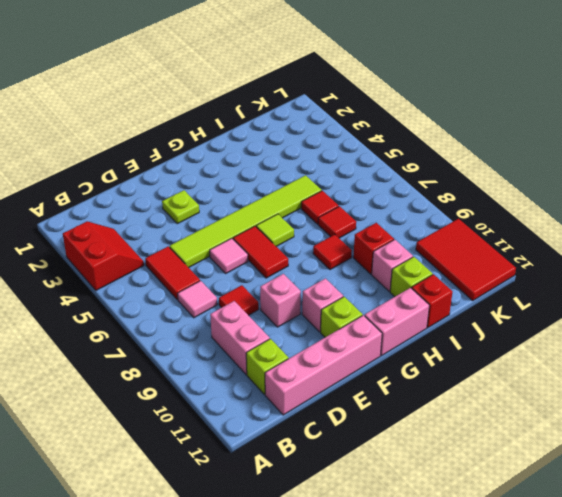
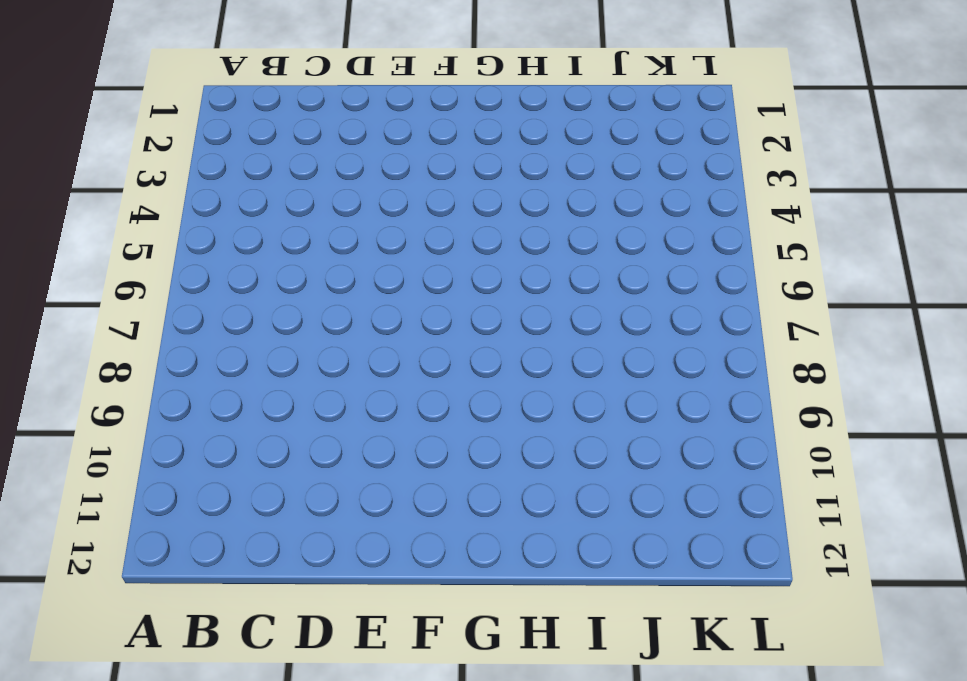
none -> red 2x2 slope [63,222,144,290]
none -> red 1x2 tile [145,246,200,300]
none -> pink 1x1 tile [177,281,217,318]

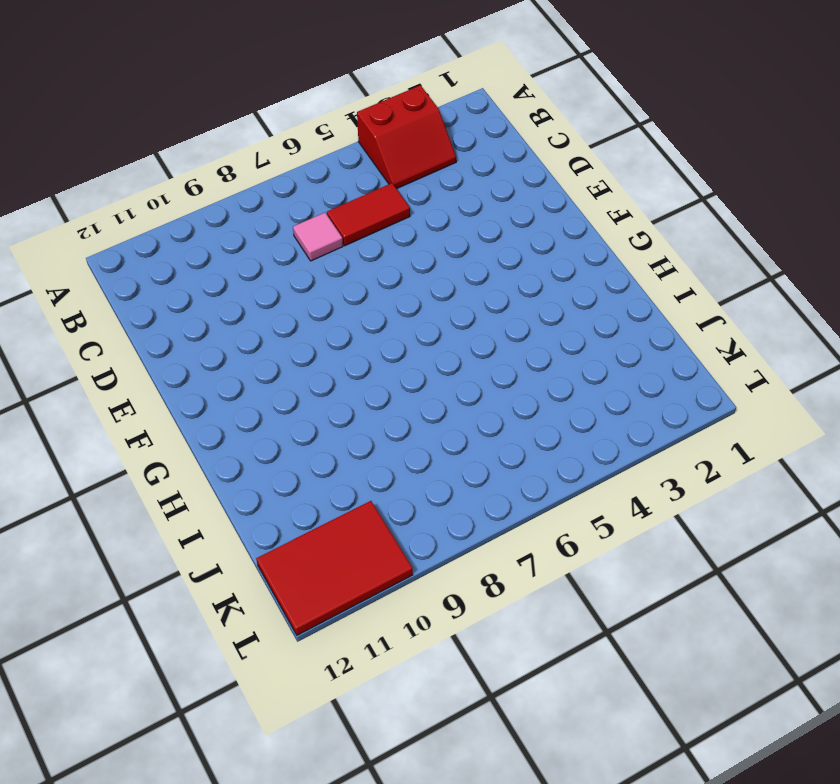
none -> pink 1x2 brick [210,301,270,375]
none -> lime 1x1 brick [246,339,288,394]
none -> pink 1x4 brick [265,315,382,415]

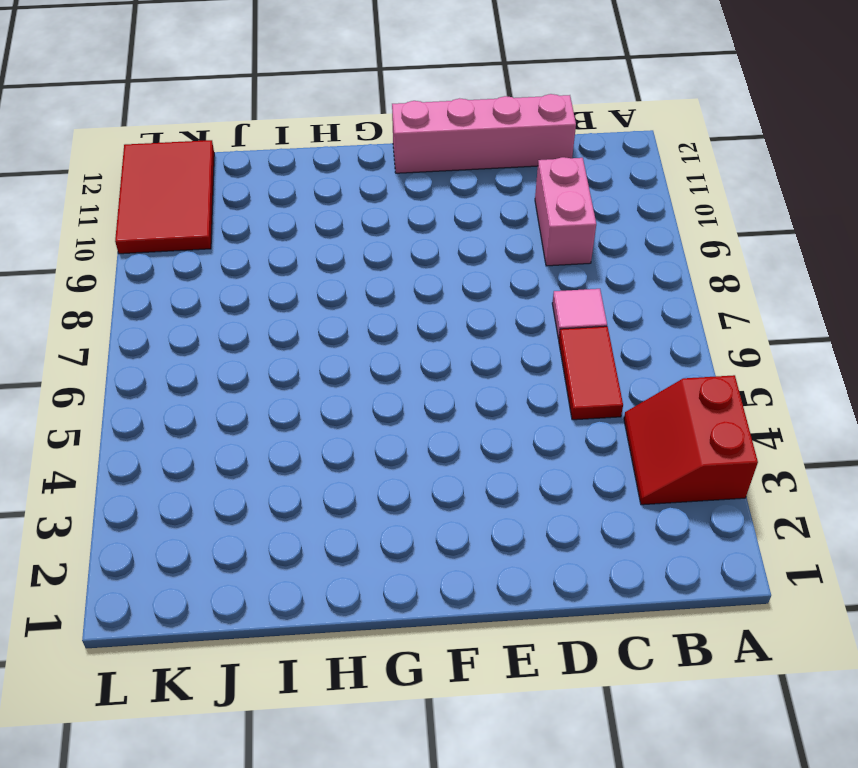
none -> lime 1x1 brick [246,339,288,394]
none -> lime 1x6 tile [170,175,322,268]
none -> red 1x1 tile [219,285,259,315]

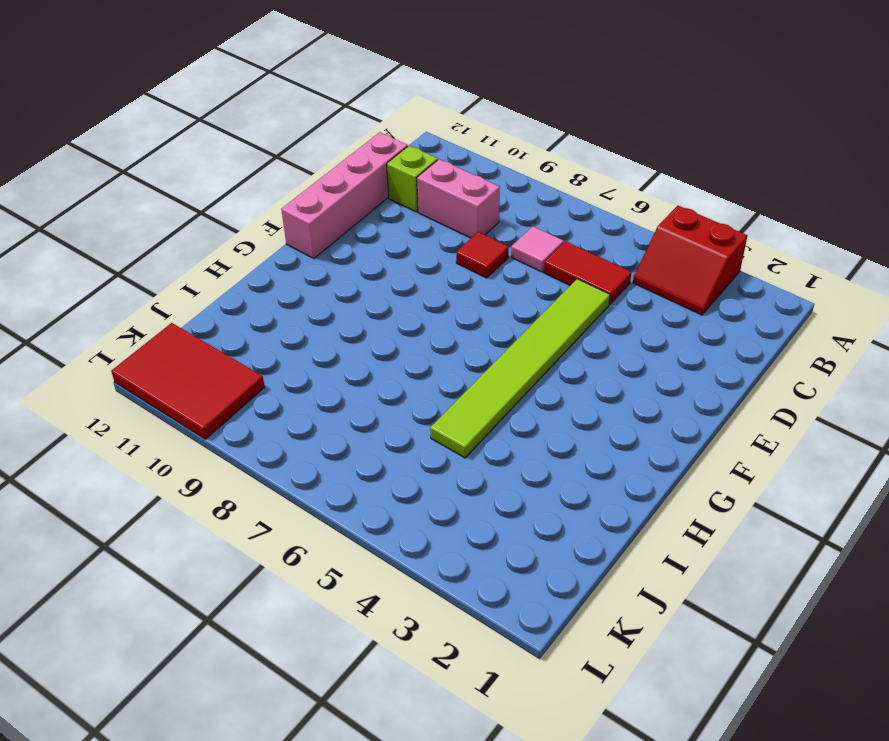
none -> lime 1x1 plate [162,190,199,224]
none -> pink 1x1 tile [210,238,248,273]
none -> pink 1x1 brick [260,274,301,327]

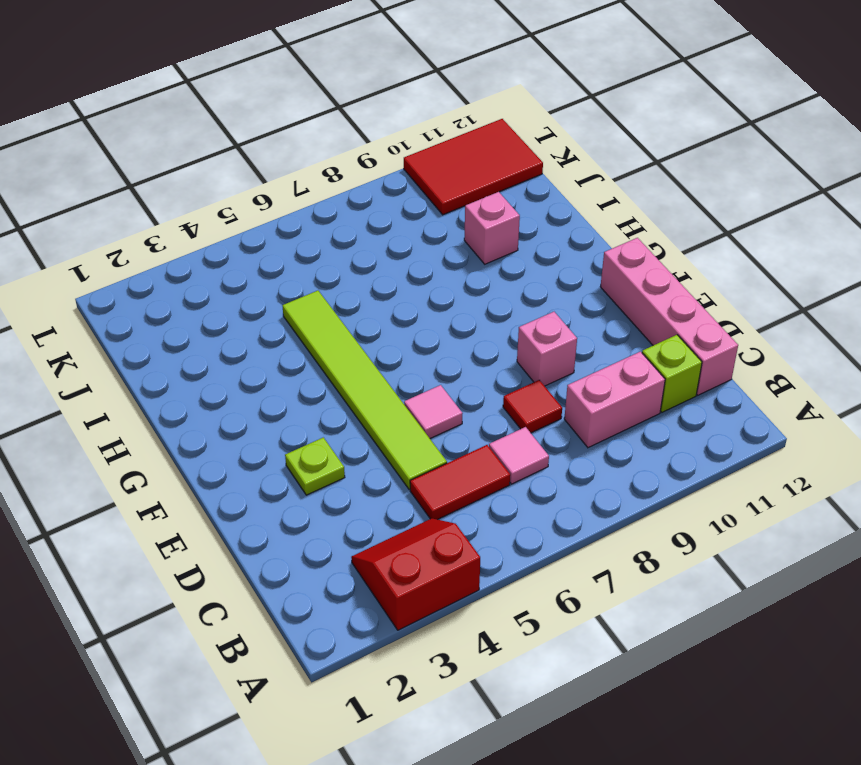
none -> red 1x2 tile [233,226,288,278]
none -> pink 1x1 brick [302,278,343,332]
none -> lime 1x1 brick [321,297,363,337]

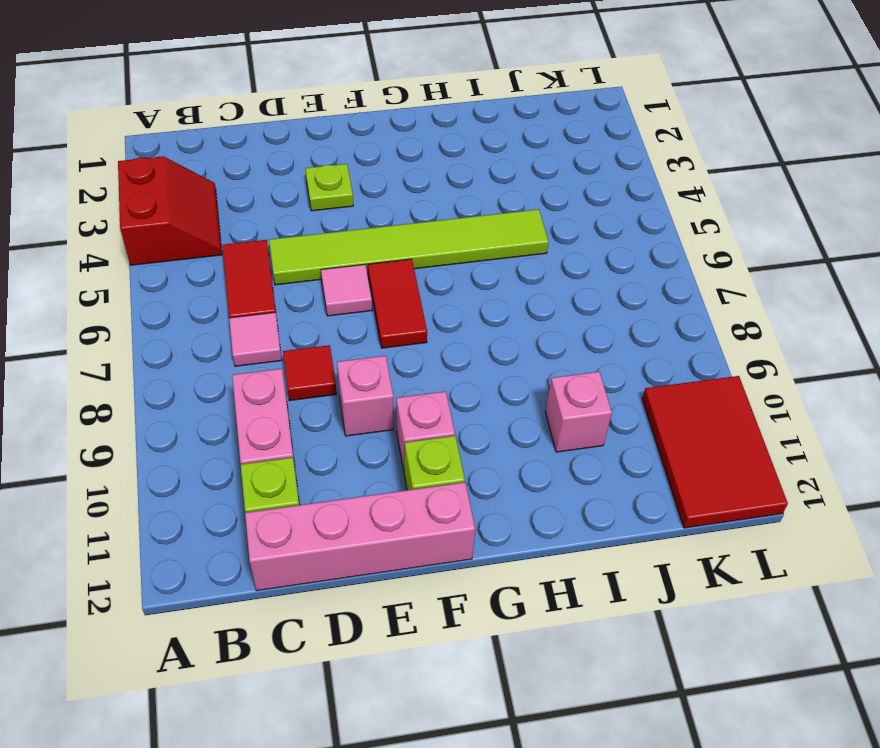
none -> lime 1x1 tile [256,214,294,247]
none -> pink 1x2 brick [365,288,430,356]
none -> red 1x1 tile [313,235,352,270]

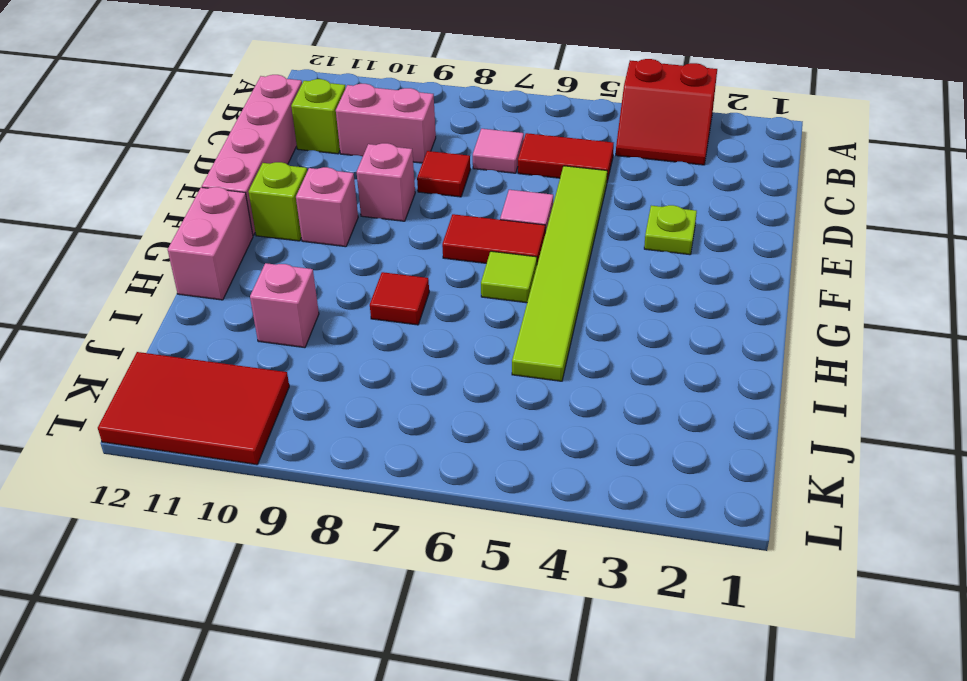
none -> red 1x1 tile [301,191,339,224]
none -> red 1x1 tile [318,206,356,238]
none -> red 1x1 brick [353,223,394,274]

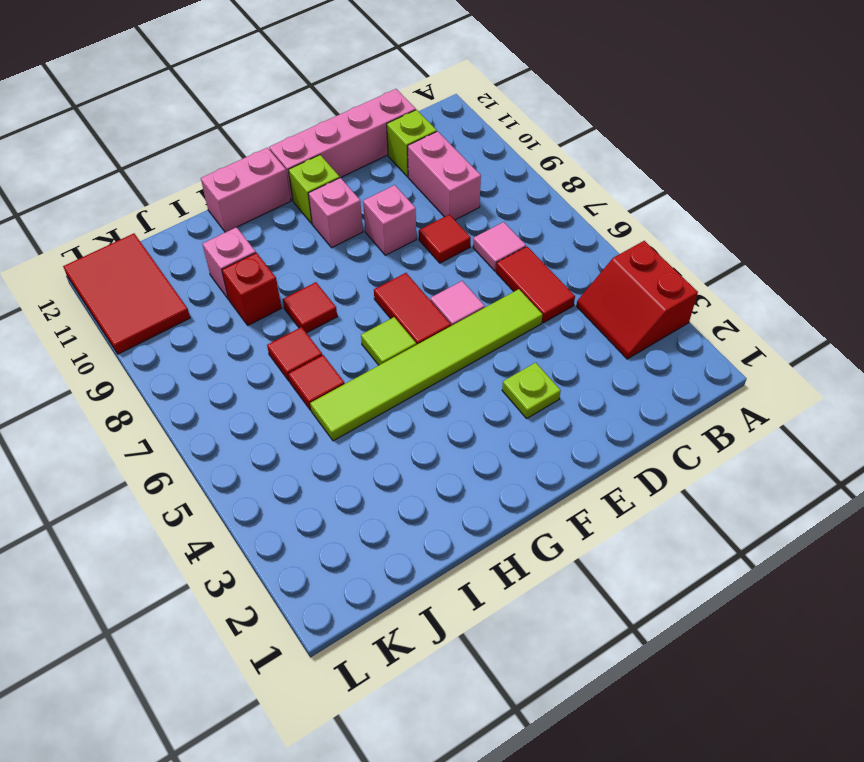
none -> lime 1x1 brick [390,257,433,297]
none -> red 1x1 brick [412,274,452,328]

